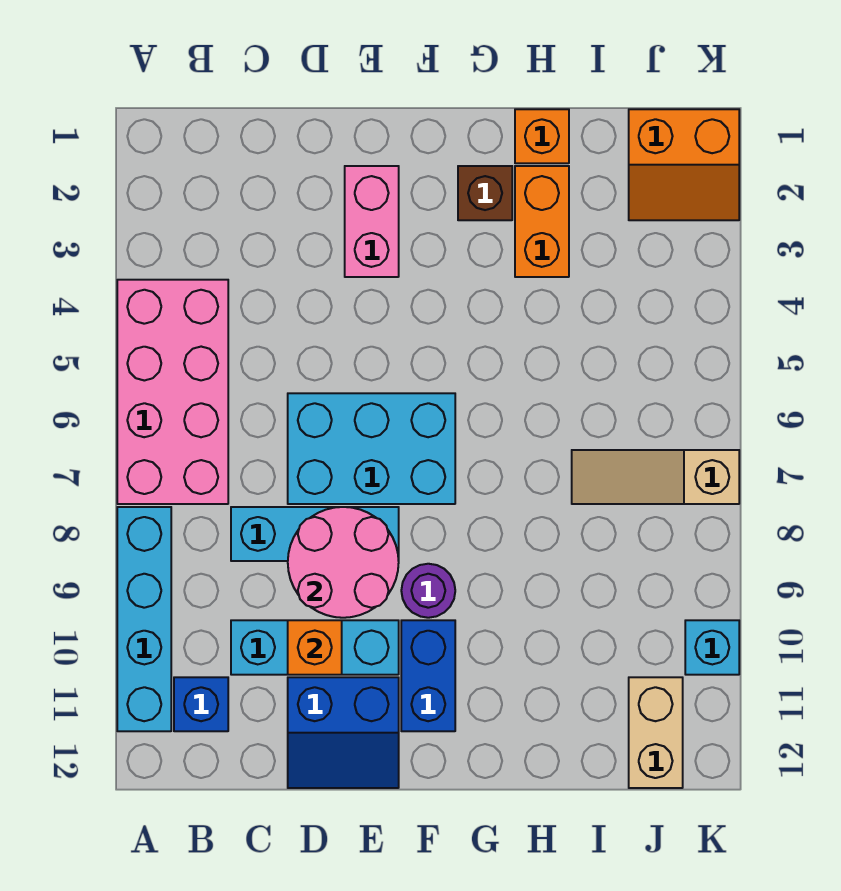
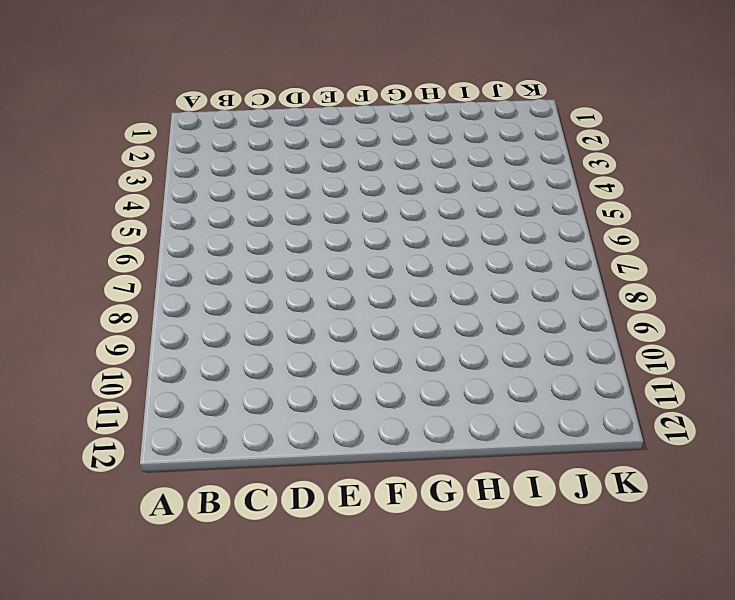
none -> pink 2x4 brick [117,280,228,504]
none -> cyan 1x4 brick [117,507,171,731]
none -> blue 1x1 brick [174,677,228,731]

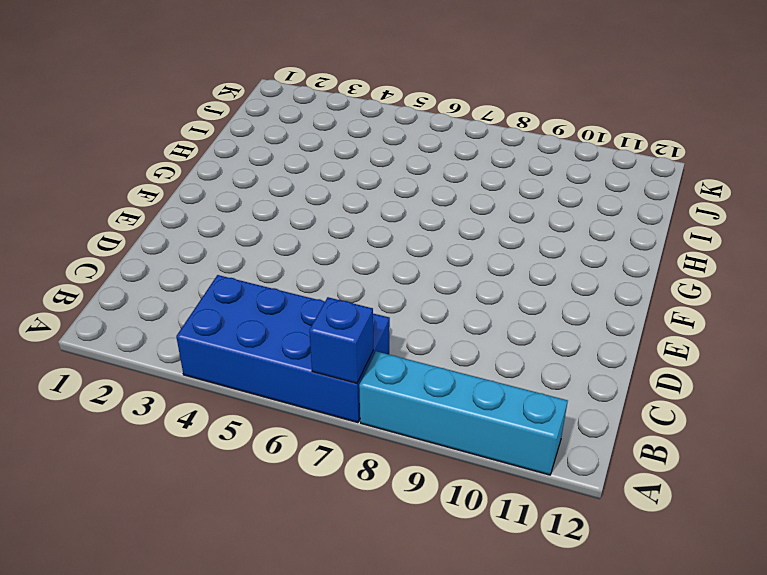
blue 2x4 brick [176,275,390,423] -> pink 2x4 brick [117,280,228,504]
blue 1x1 brick [309,297,373,384] -> blue 1x1 brick moved to [174,677,228,731]
none -> cyan 1x3 brick [231,507,399,561]
none -> cyan 1x3 brick [231,620,399,675]
none -> cyan 2x3 brick [288,393,455,504]

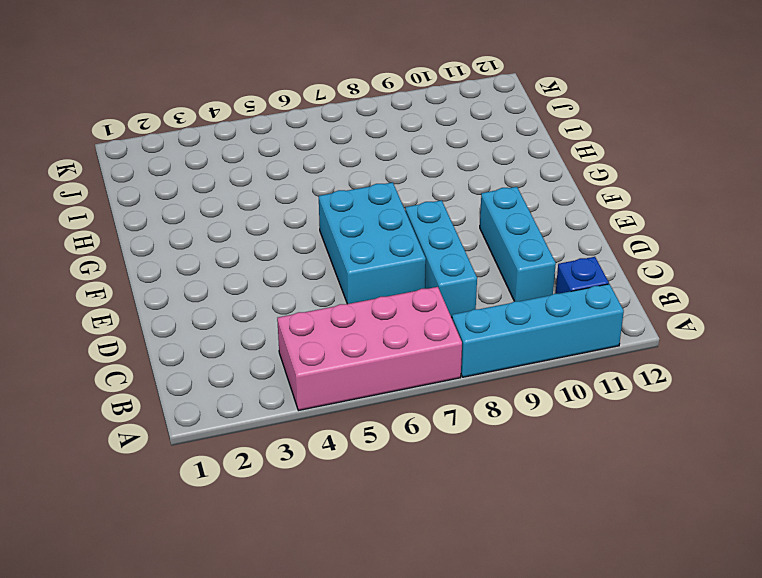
none -> blue 2x2 slope [288,677,399,788]
none -> pink 1x2 brick [345,166,399,277]
none -> purple 1x1 round brick [401,564,455,618]

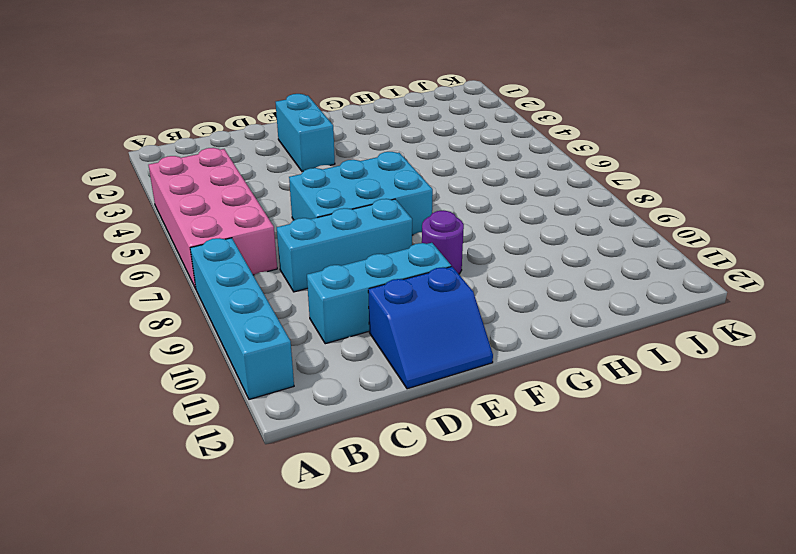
cyan 1x2 brick [276,94,335,171] -> pink 1x2 brick [345,166,399,277]
none -> blue 1x1 brick [174,677,228,731]
none -> blue 1x2 brick [401,620,455,731]
none -> brown 1x1 brick [458,166,512,220]

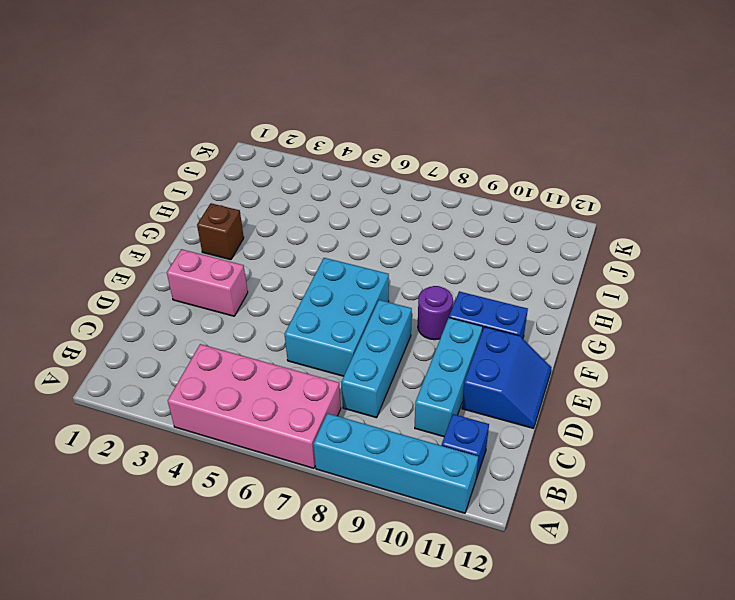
none -> orange 1x1 brick [515,109,569,163]
none -> orange 1x2 brick [515,166,569,277]
none -> tan 1x3 slope [572,450,739,504]

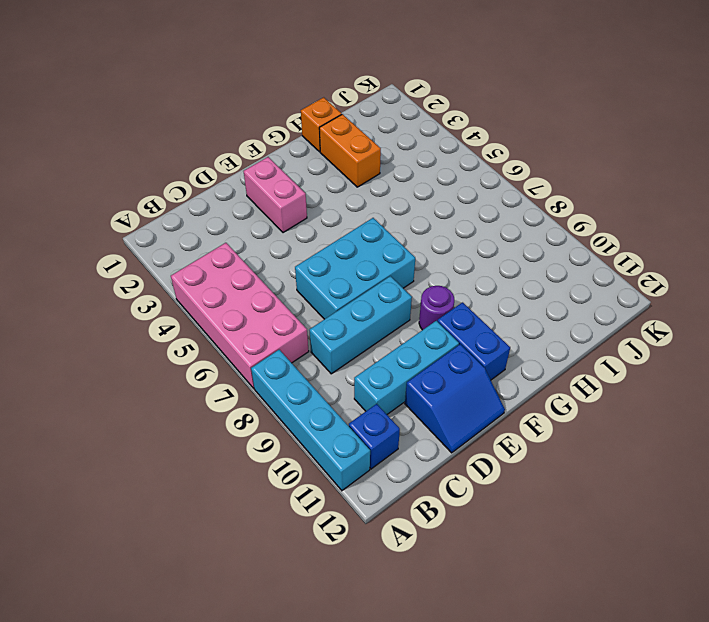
none -> brown 1x1 brick [458,166,512,220]
none -> tan 1x3 slope [572,450,739,504]
none -> orange 2x2 slope [629,109,739,220]

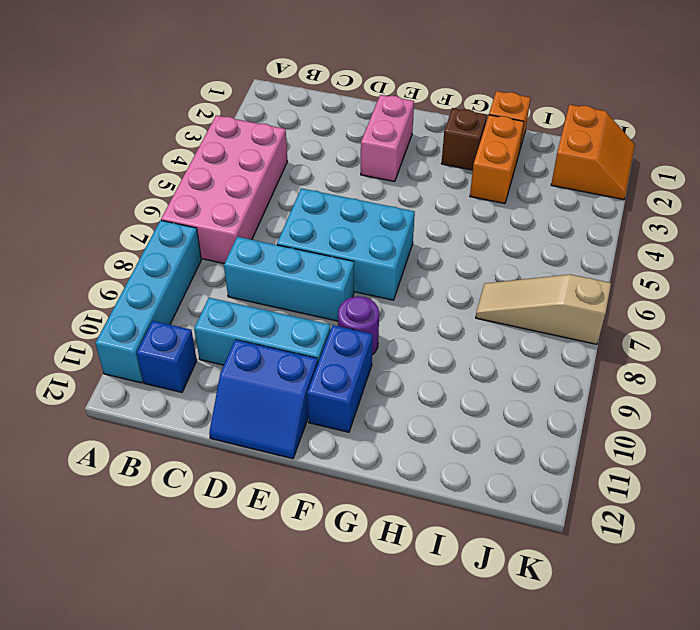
orange 2x2 slope [551,105,635,200] -> orange 2x2 slope turned to [629,109,739,220]
none -> tan 1x2 brick [629,677,683,788]
none -> cyan 1x1 brick [685,620,739,675]
none -> pink 2x2 round brick [288,507,399,618]

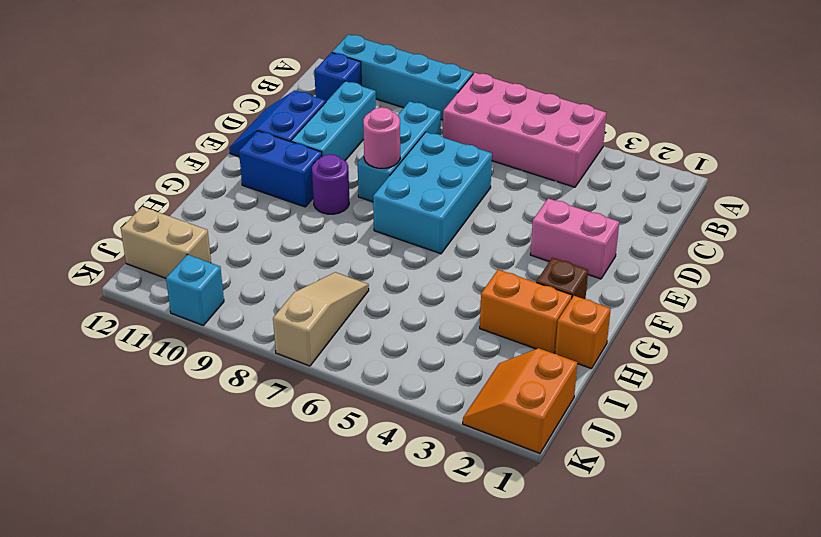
pink 1x1 round brick [363,107,400,168] -> pink 2x2 round brick [288,507,399,618]
none -> orange 1x1 brick [288,620,342,675]

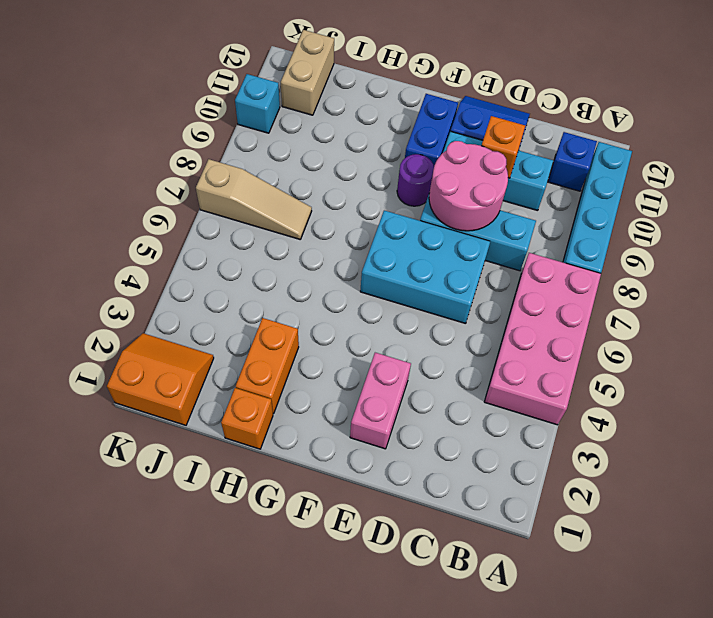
none -> brown 1x1 brick [458,166,512,220]

